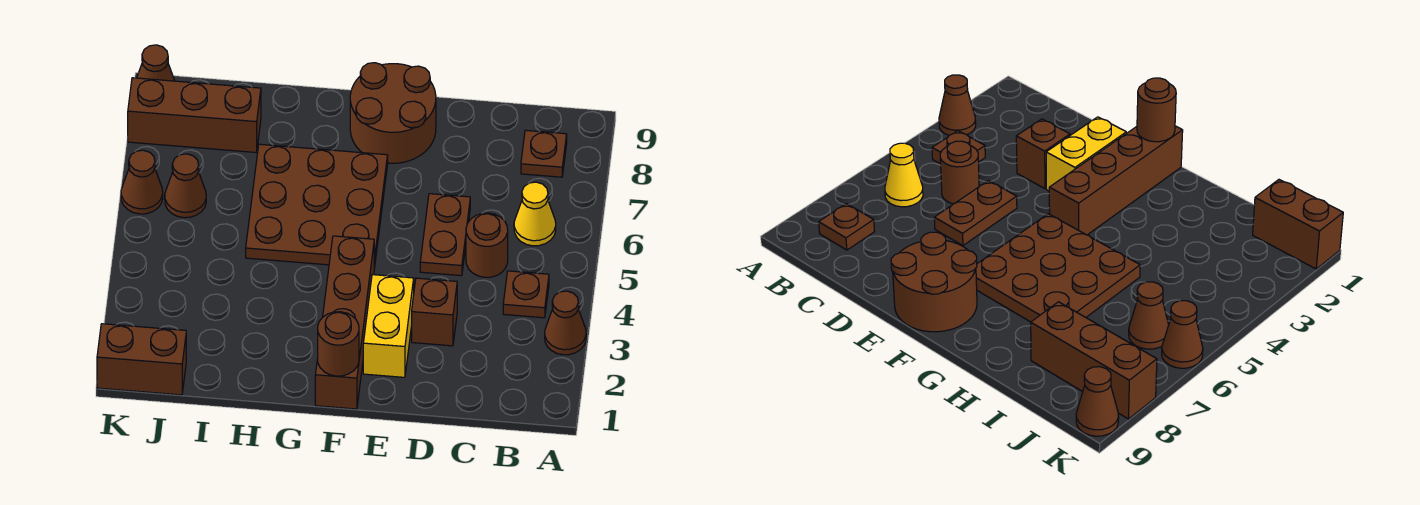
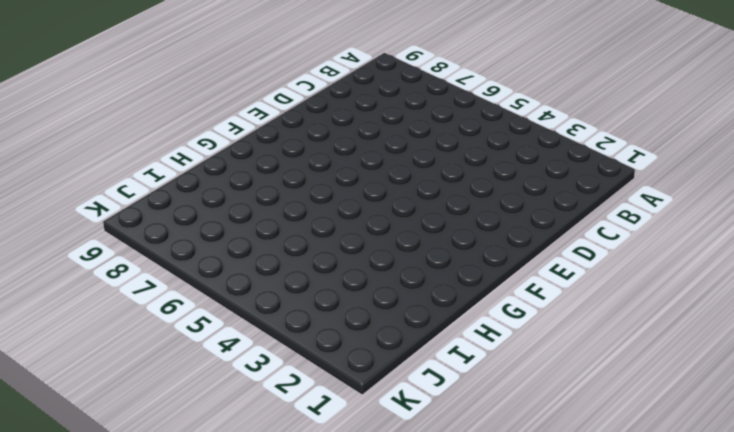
none -> brown 1x1 cone [545,291,586,355]
none -> brown 1x1 plate [503,271,549,318]
none -> yellow 1x1 cone [514,182,556,246]

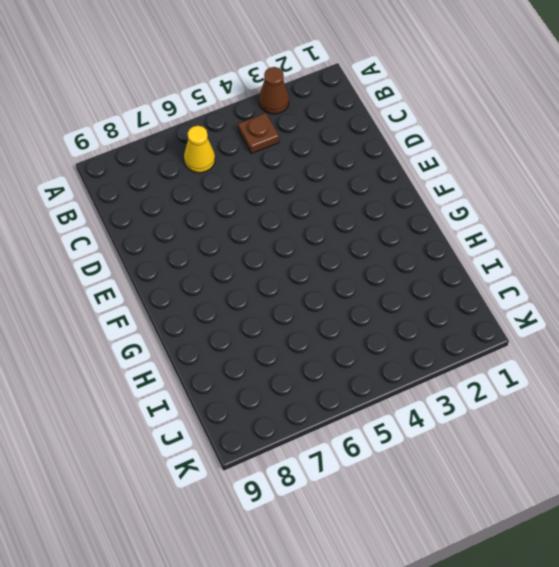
none -> brown 1x1 plate [521,130,567,177]
none -> brown 1x1 round brick [466,213,508,277]
none -> brown 1x1 brick [412,278,457,346]

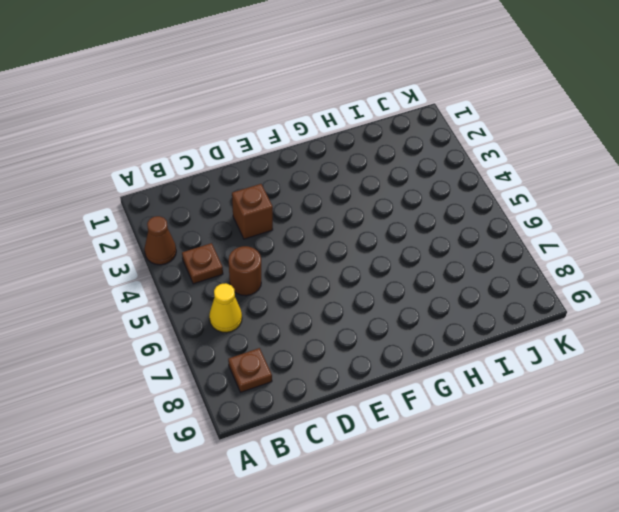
none -> brown 1x2 plate [420,194,470,276]
none -> yellow 1x2 brick [363,275,414,377]
none -> brown 2x2 round brick [350,63,436,163]

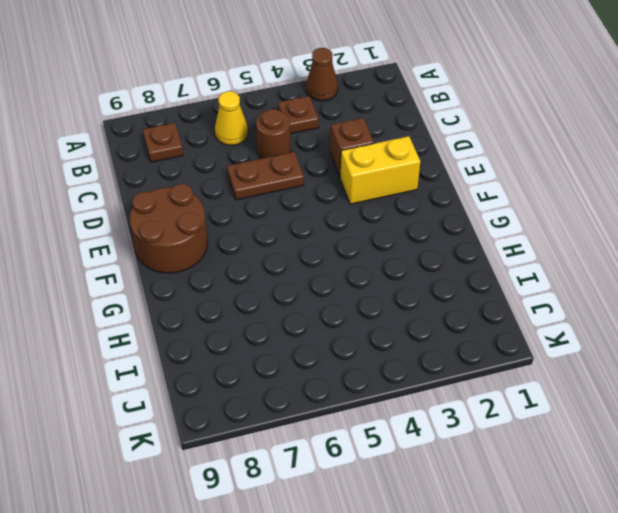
none -> brown 1x4 brick [315,236,374,409]
none -> brown 3x3 plate [246,144,388,268]
none -> brown 1x3 brick [128,78,261,152]

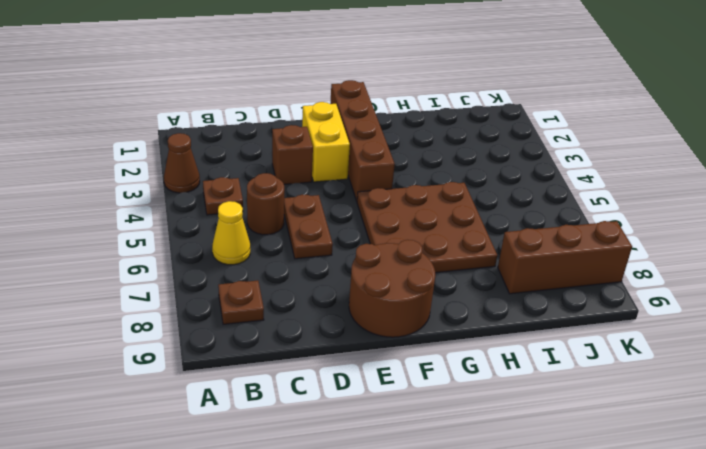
none -> brown 1x2 brick [97,324,186,395]
none -> brown 1x1 cone [165,154,206,218]
none -> brown 1x1 cone [121,150,163,214]

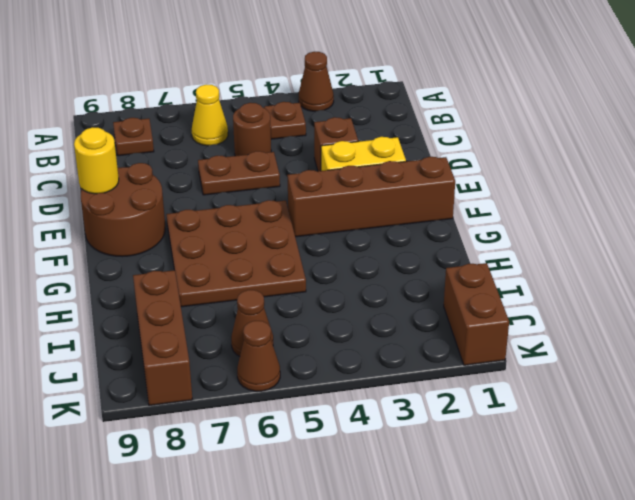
yellow 1x1 round brick [74,127,119,194] -> none
none -> brown 1x1 cone [137,45,175,81]
none -> brown 1x1 round brick [318,312,359,376]

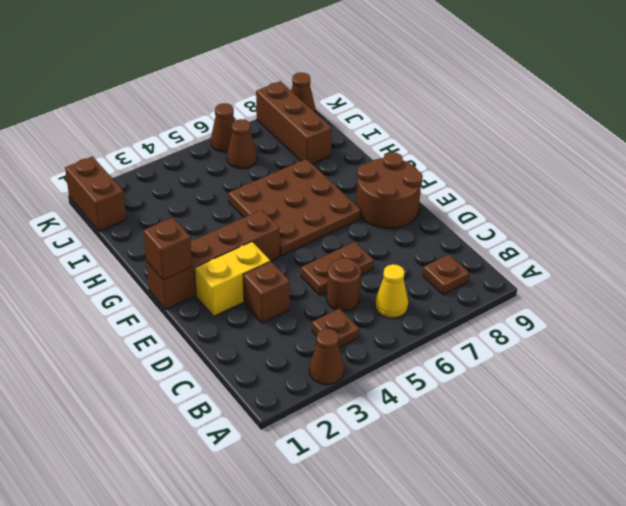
brown 1x1 brick [143,218,192,280] -> brown 1x1 round brick [318,312,359,376]

